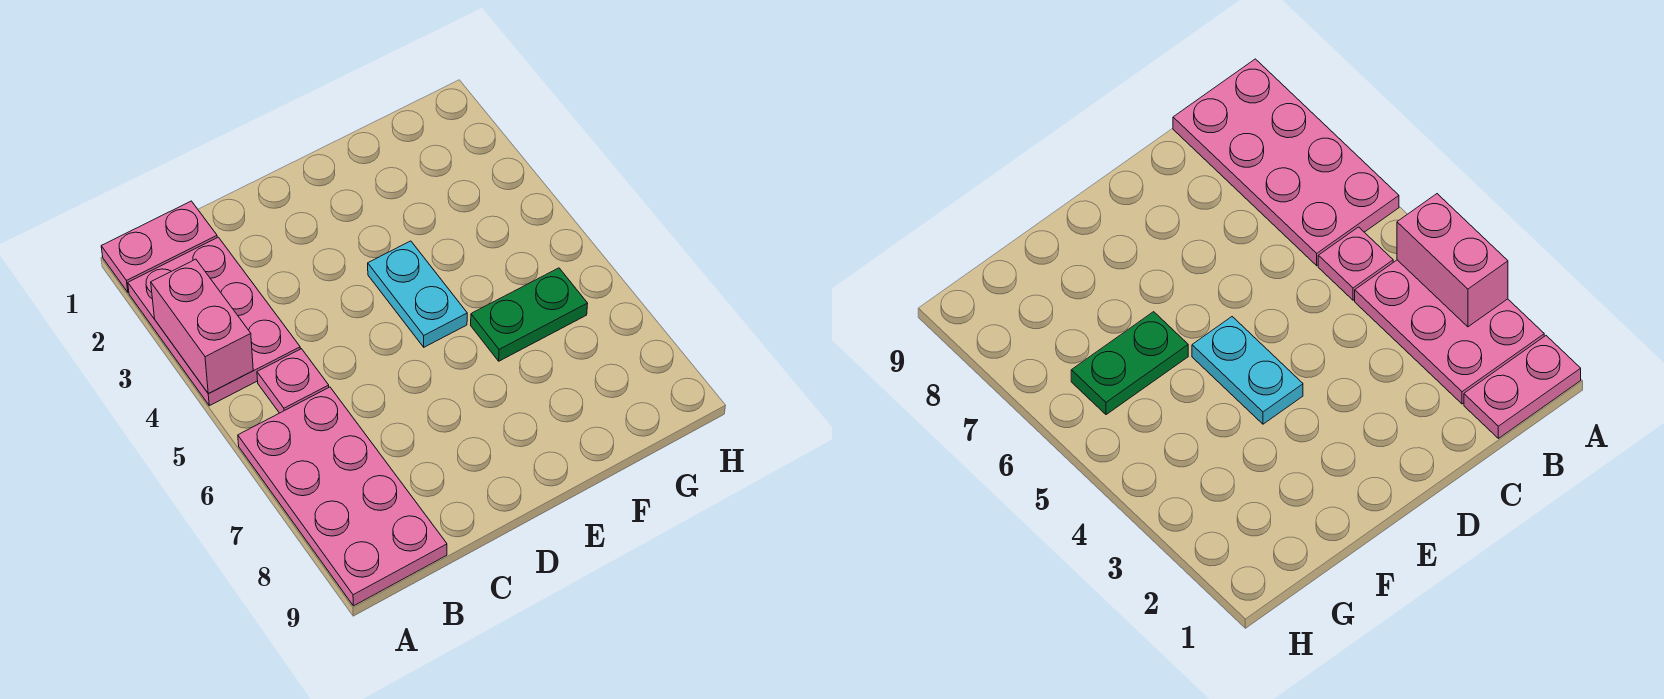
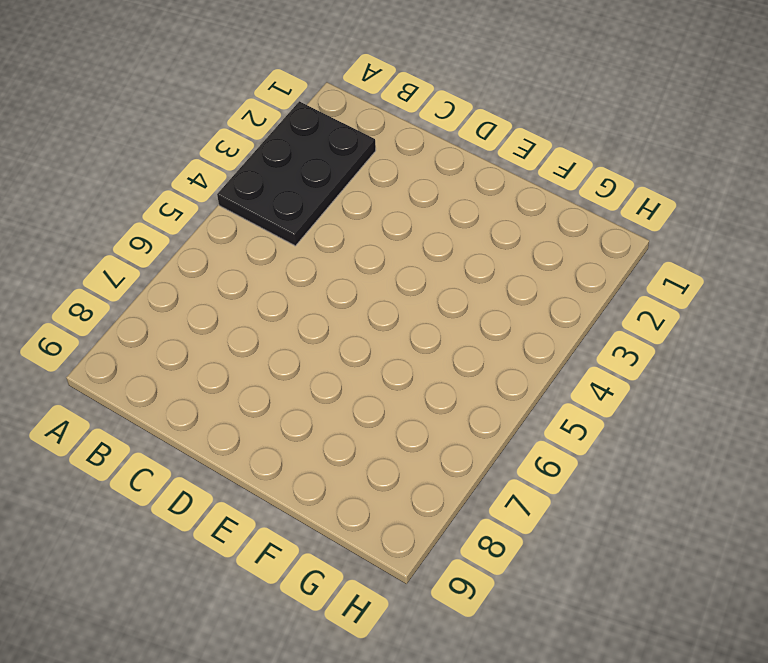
black 2x3 plate [217,101,376,246] -> pink 2x3 plate [128,237,300,406]
none -> pink 1x2 plate [101,201,217,292]
none -> pink 2x4 plate [238,387,447,606]

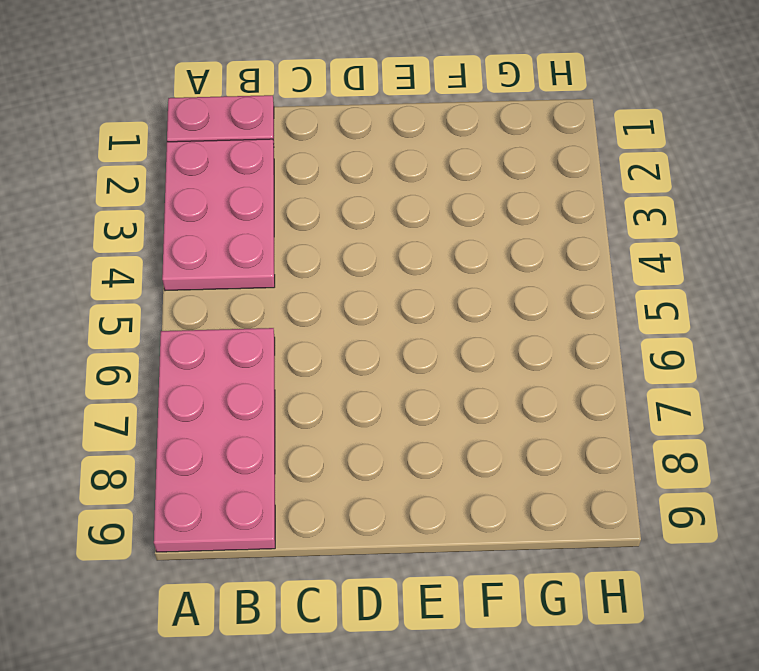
none -> pink 1x1 plate [257,349,329,413]
none -> cyan 1x2 plate [368,241,467,347]

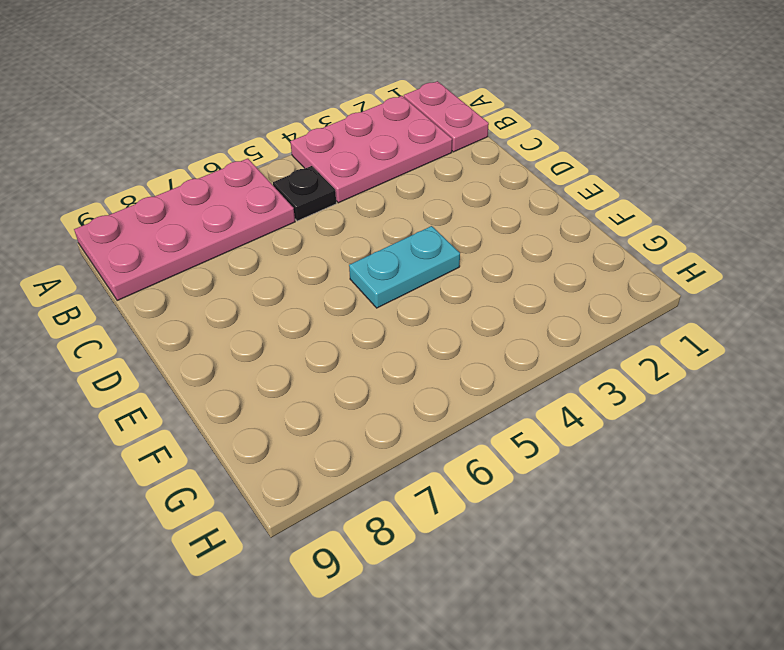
black 1x1 plate [273,166,336,221] -> pink 1x1 plate [257,349,329,413]
none -> green 1x2 plate [471,268,588,361]
none -> pink 1x2 brick [151,259,253,393]

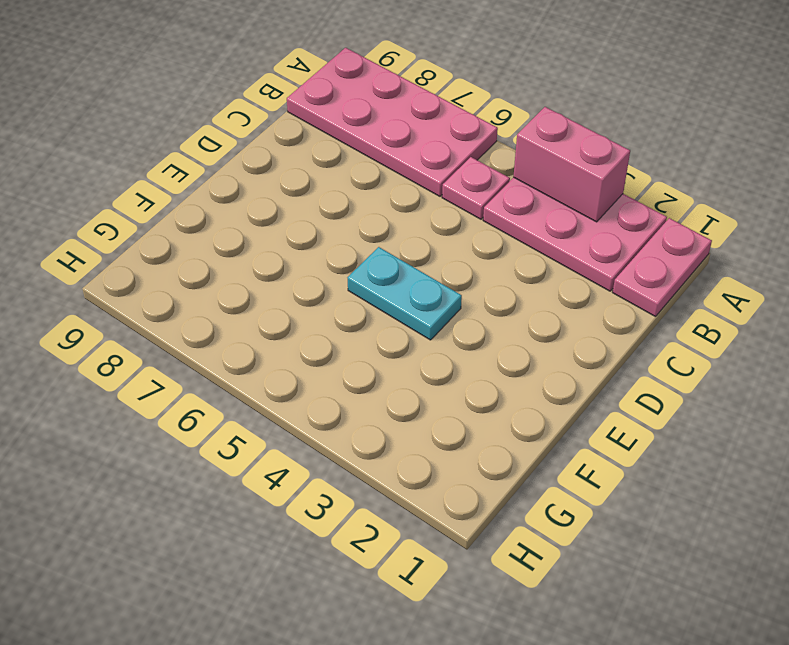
none -> green 1x2 plate [471,268,588,361]

